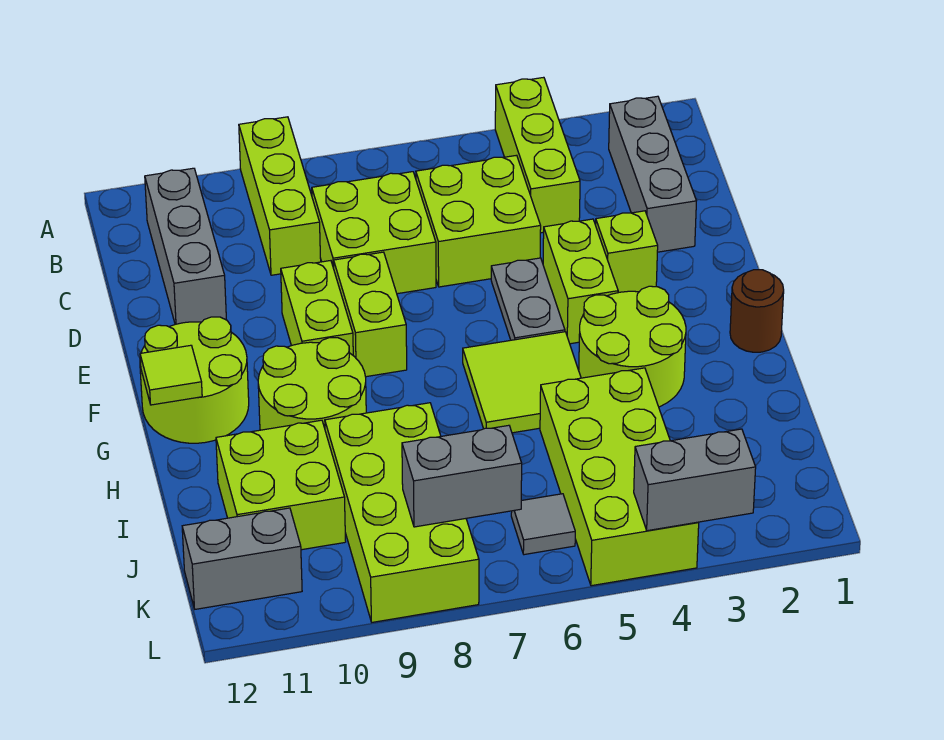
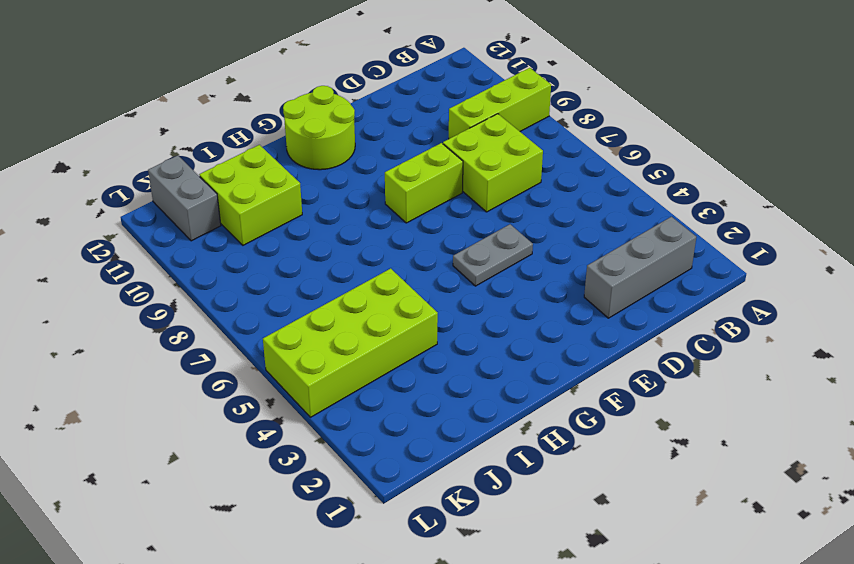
none -> lime 1x3 brick [495,77,580,233]
none -> grey 1x3 brick [145,168,226,324]
none -> lime 2x2 brick [416,155,541,287]

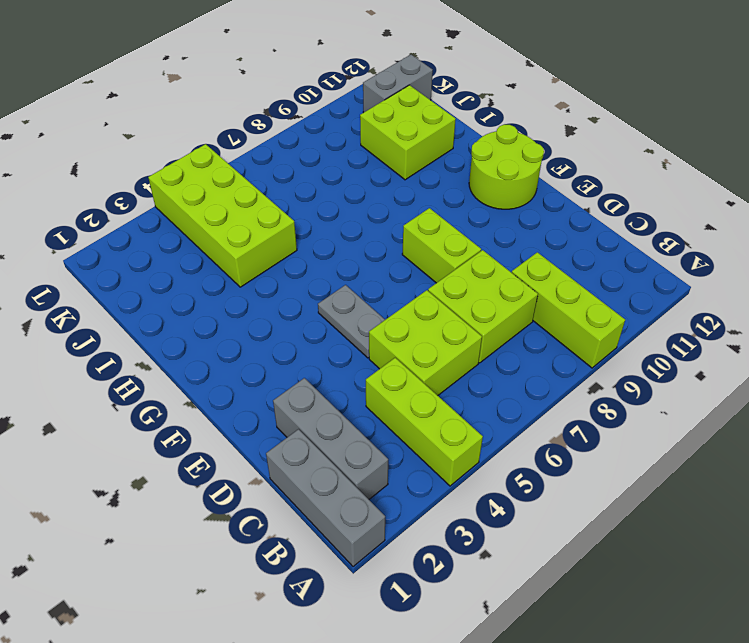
grey 1x3 brick [266,429,385,567] -> grey 1x3 brick moved to [145,168,226,324]
none -> lime 1x1 brick [596,211,658,293]
none -> lime 1x2 brick [543,219,618,344]
none -> lime 1x2 brick [281,261,353,355]

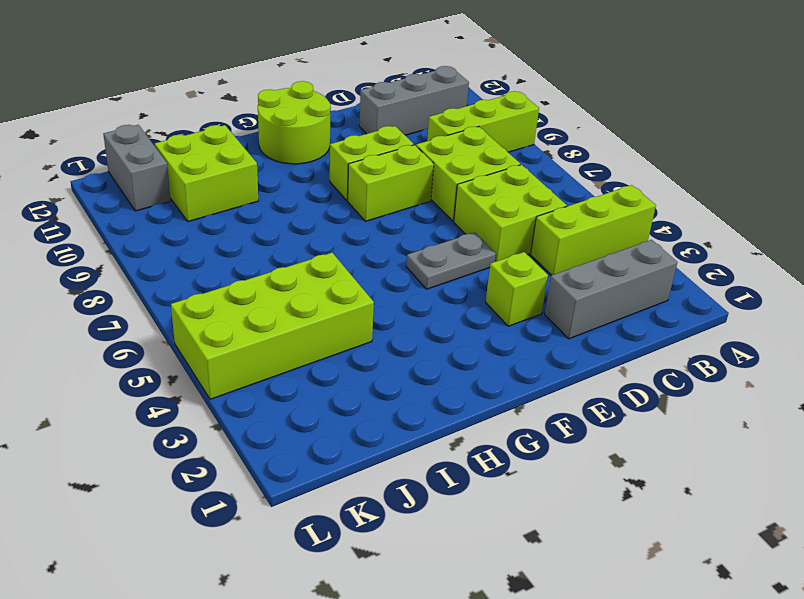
none -> lime 1x2 brick [543,219,618,344]
none -> brown 1x1 round brick [730,270,784,352]
none -> lime 2x2 round brick [579,286,686,407]

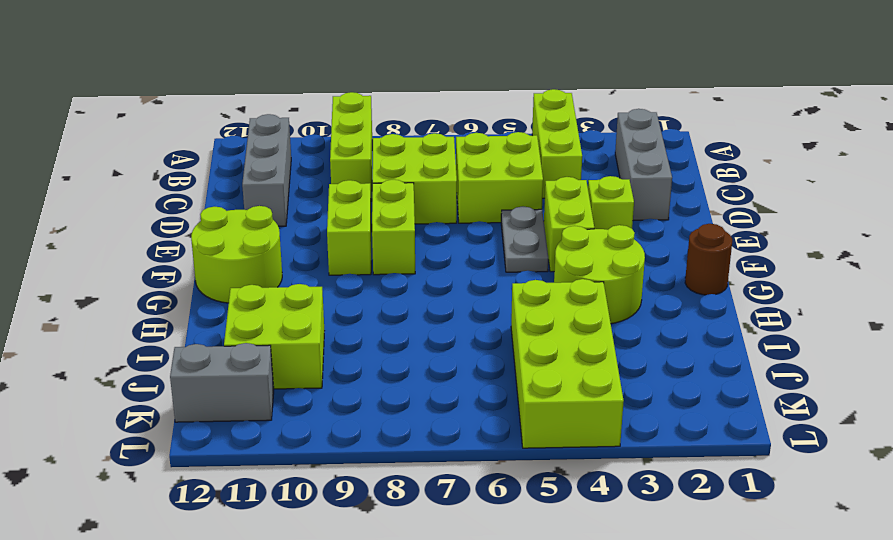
none -> lime 2x2 tile [463,332,581,433]
none -> lime 2x2 round brick [258,338,366,430]
none -> lime 2x4 brick [325,403,479,622]

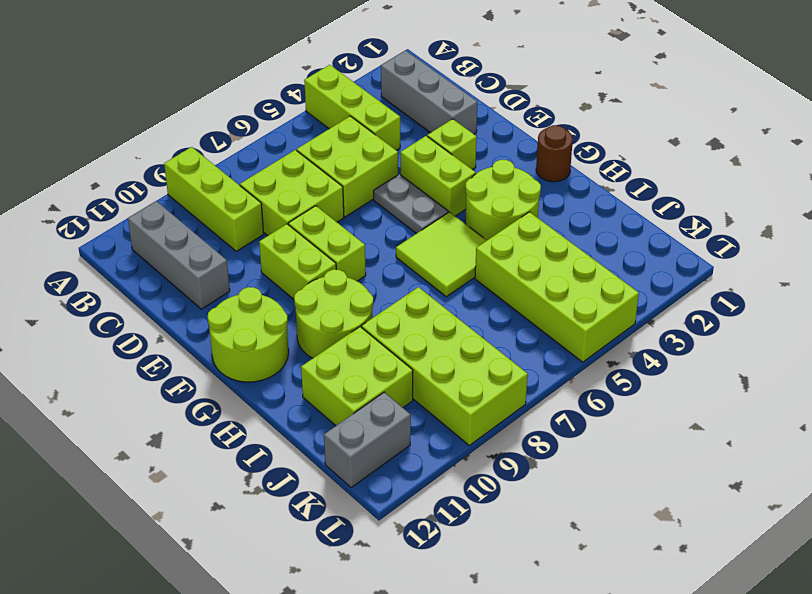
none -> grey 1x1 tile [511,494,575,555]
none -> lime 1x1 tile [140,345,202,405]
none -> grey 1x2 brick [402,425,522,527]

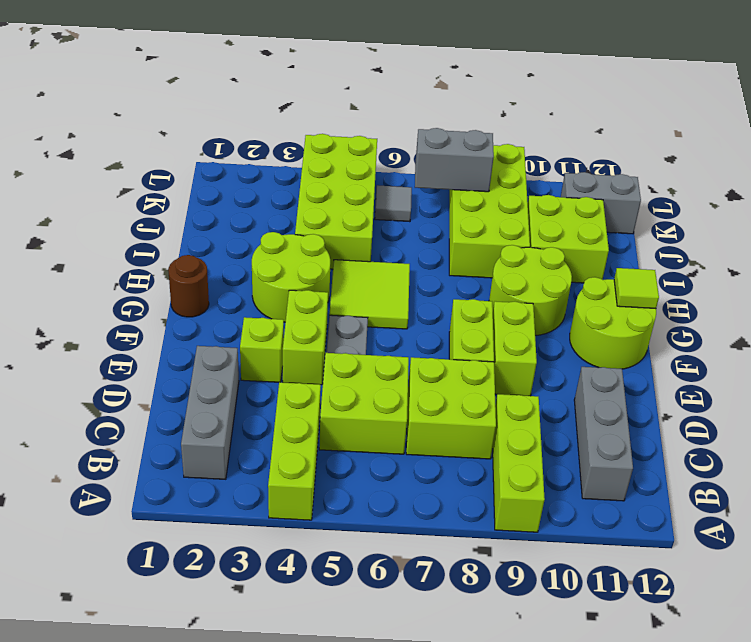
none -> grey 1x2 brick [634,429,756,531]

